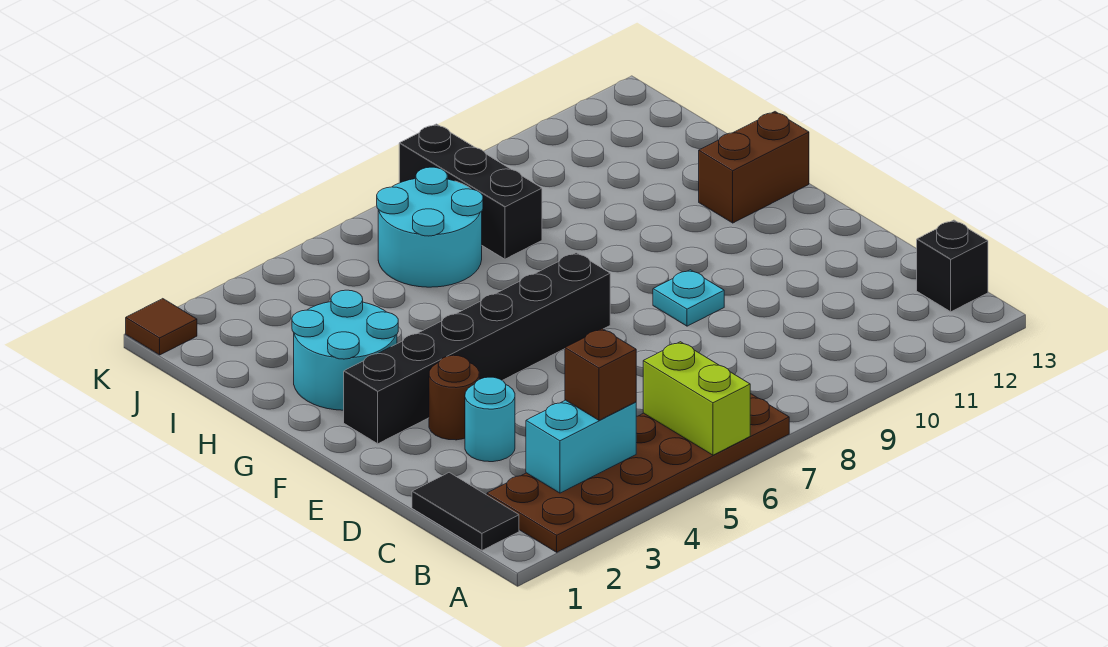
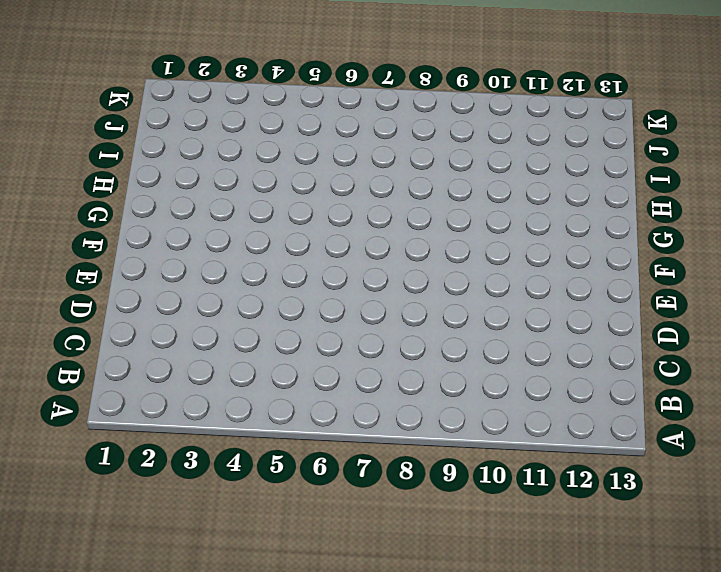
none -> brown 2x6 plate [487,393,789,552]
none -> black 1x2 tile [412,472,519,551]
none -> black 1x1 brick [917,220,988,312]

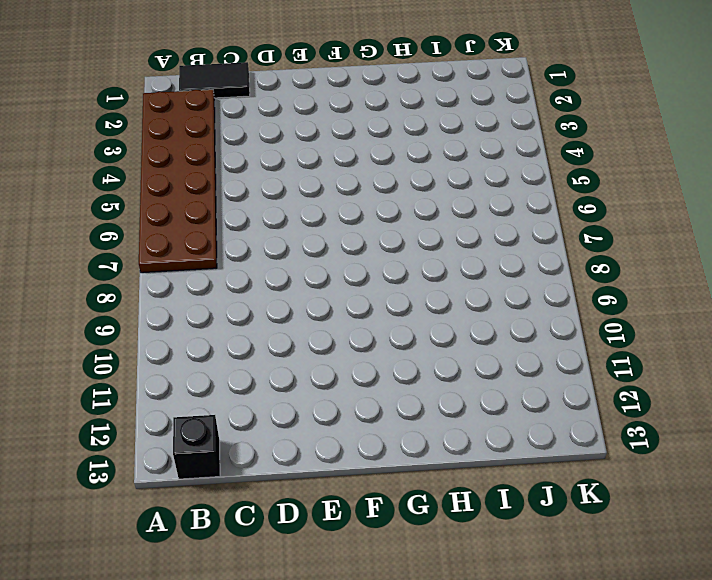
none -> cyan 1x1 round brick [465,377,515,462]
none -> brown 1x1 round brick [429,355,479,440]
none -> cyan 1x1 plate [653,270,724,326]

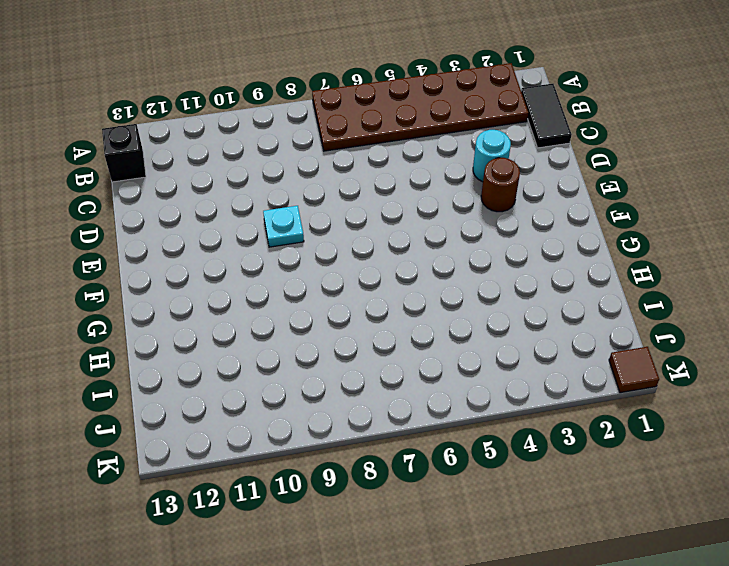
none -> black 1x6 brick [344,253,610,444]
none -> cyan 2x2 round brick [292,290,398,410]
none -> brown 1x2 brick [699,112,809,223]

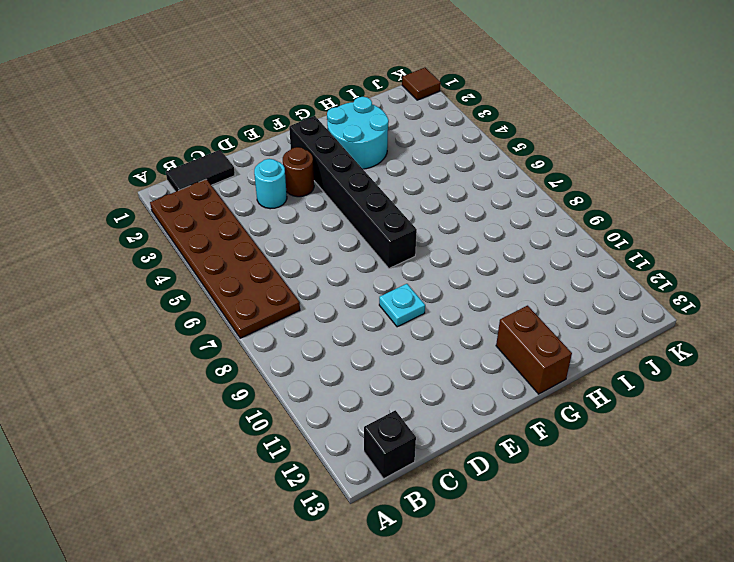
none -> cyan 2x2 round brick [377,167,483,287]
none -> black 1x3 brick [399,124,542,259]
none -> lime 1x2 brick [643,342,750,455]

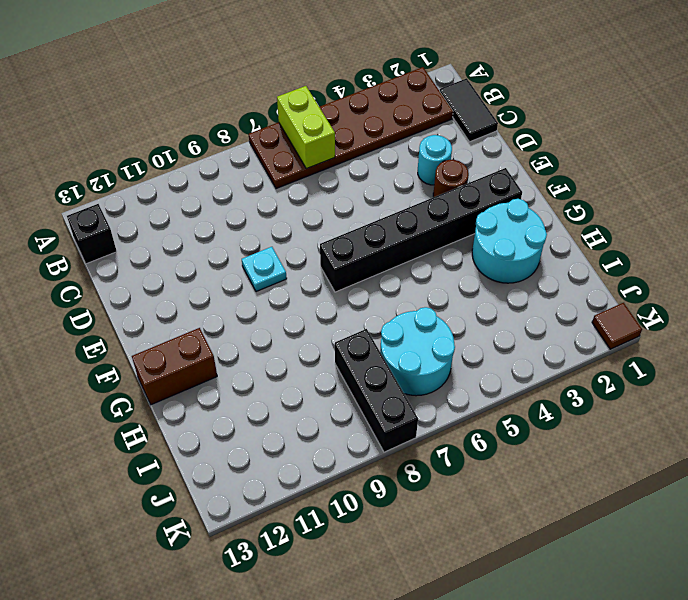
none -> cyan 1x2 brick [526,400,636,493]
none -> brown 1x1 brick [565,329,636,420]

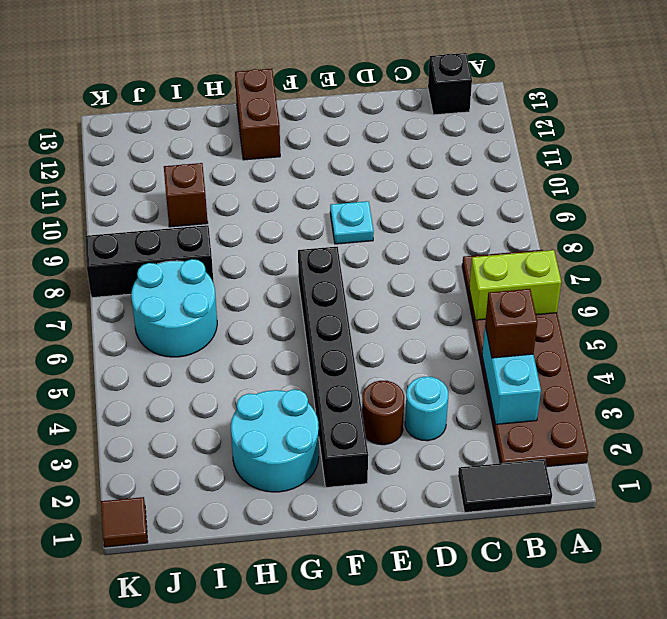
brown 1x1 brick [164,163,208,227] -> none

